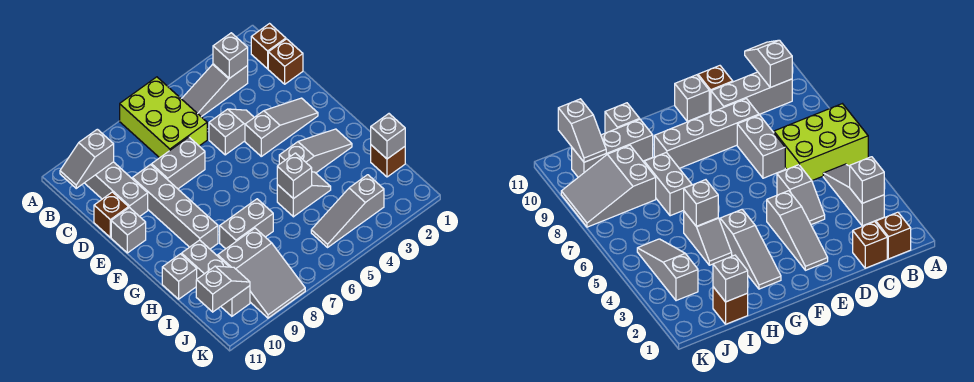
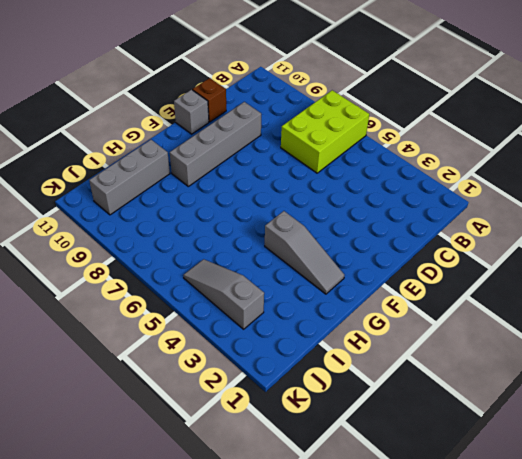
none -> brown 1x1 brick [251,24,286,69]
none -> grey 1x3 slope [182,64,248,117]
none -> grey 1x3 brick [85,162,148,217]

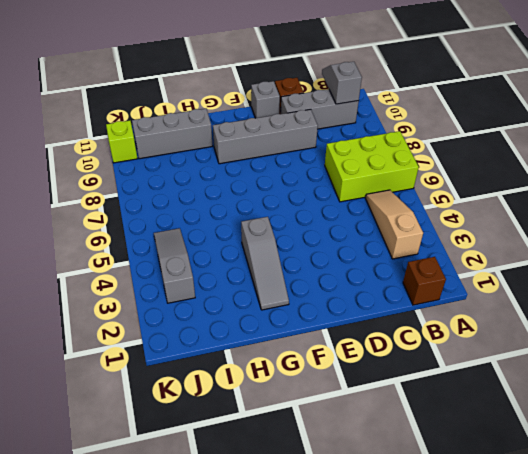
tan 1x3 slope [365,190,423,259] -> grey 1x3 slope [182,64,248,117]
lime 1x1 brick [106,121,138,163] -> none
none -> brown 1x1 brick [268,39,303,84]
none -> grey 1x2 slope [209,109,254,155]
none -> grey 1x2 brick [152,137,205,189]

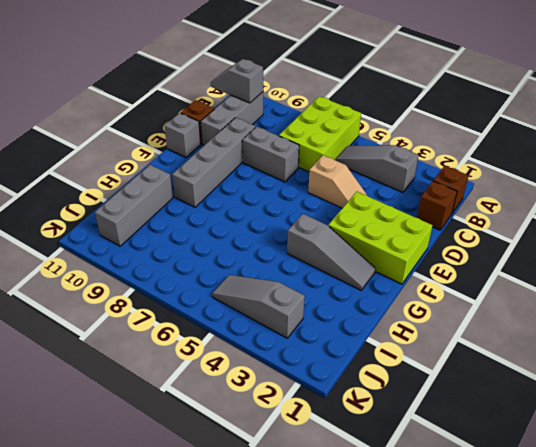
tan 1x2 slope [308,155,367,208] -> grey 1x2 slope [209,109,254,155]
lime 2x3 brick [328,192,433,284] -> grey 1x3 slope [245,98,318,156]
none -> grey 1x2 slope [277,172,331,217]
none -> grey 1x2 brick [220,199,273,249]
none -> grey 1x1 brick [162,254,197,299]

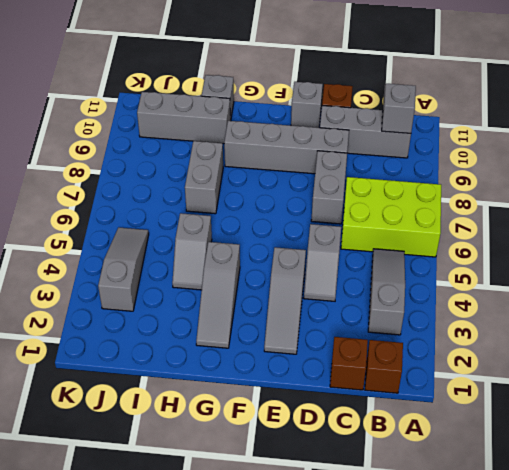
none -> brown 1x1 brick [371,145,405,177]
none -> grey 2x3 slope [218,228,305,318]
none -> grey 1x1 brick [213,33,248,78]

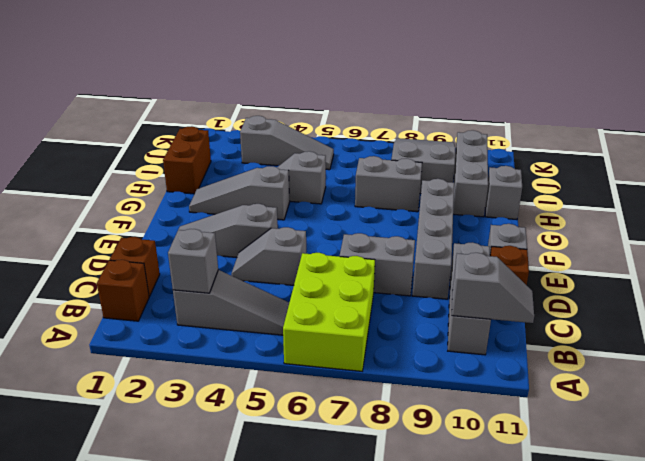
brown 1x2 brick [163,126,211,194] -> brown 1x1 brick [371,145,405,177]
none -> grey 1x1 brick [277,153,312,199]
none -> grey 1x1 brick [371,114,405,159]
none -> grey 1x2 slope [196,266,250,312]

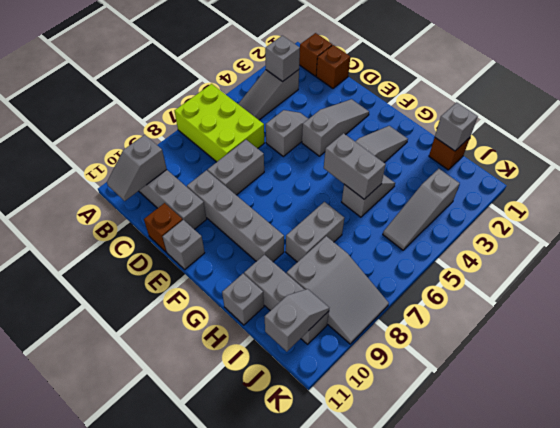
grey 1x2 brick [324,133,386,199] -> grey 1x1 brick [277,153,312,199]

